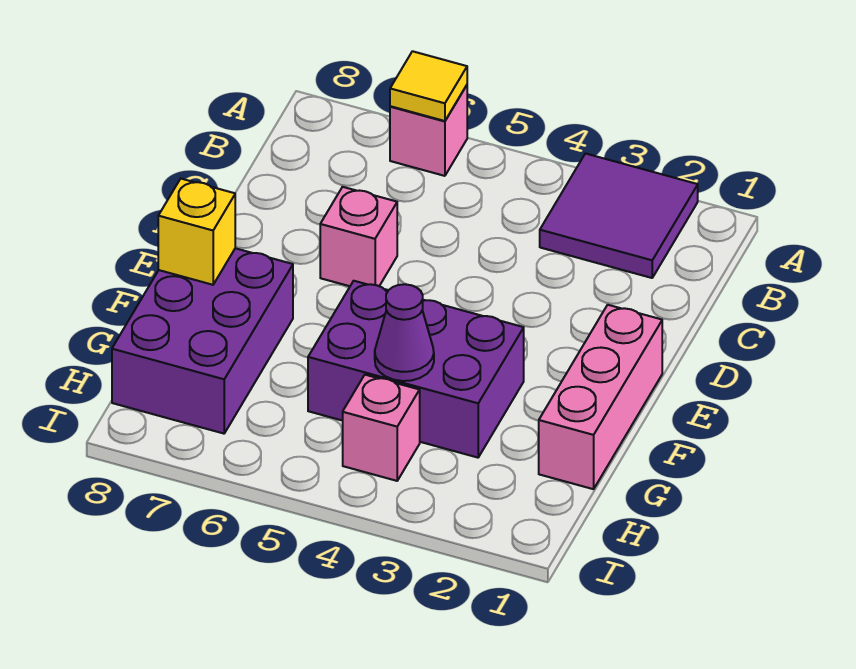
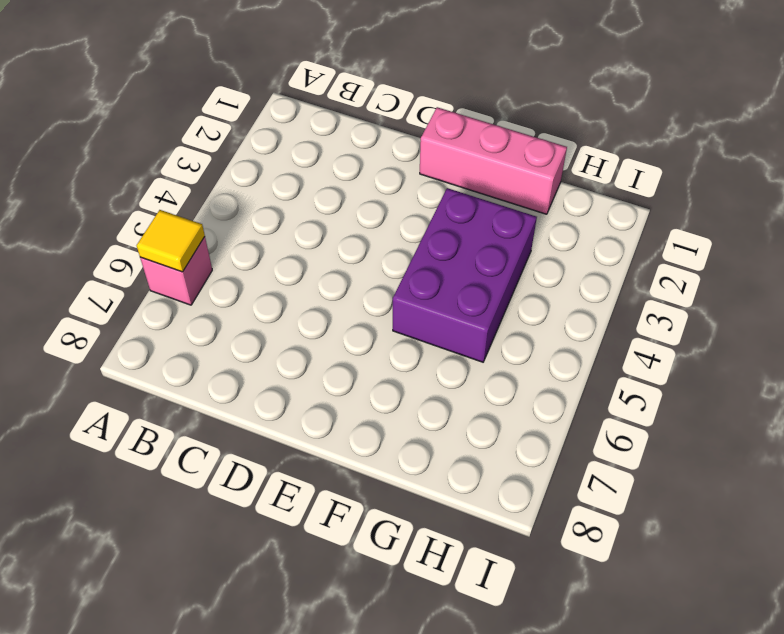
none -> purple 2x2 tile [540,154,698,278]
none -> pink 1x1 brick [320,187,397,286]

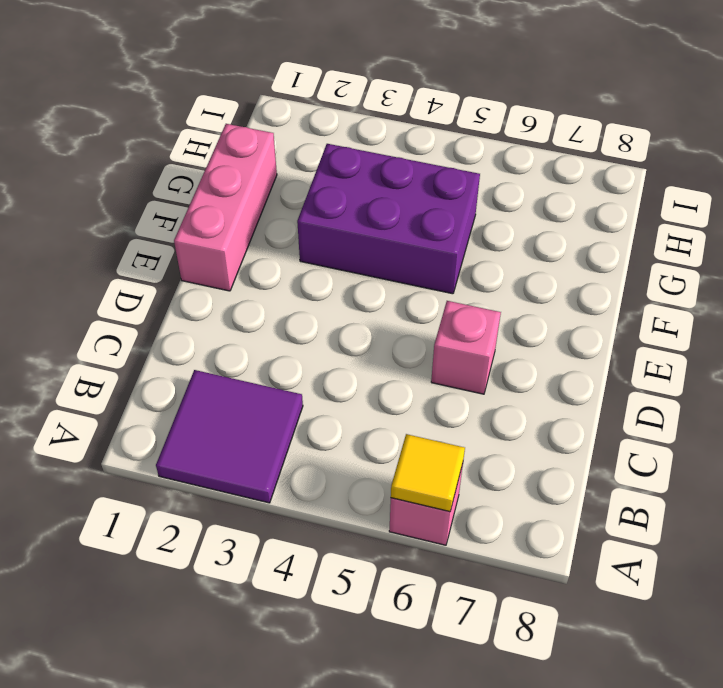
none -> purple 2x3 brick [112,248,293,434]
none -> pink 1x1 brick [343,375,420,481]

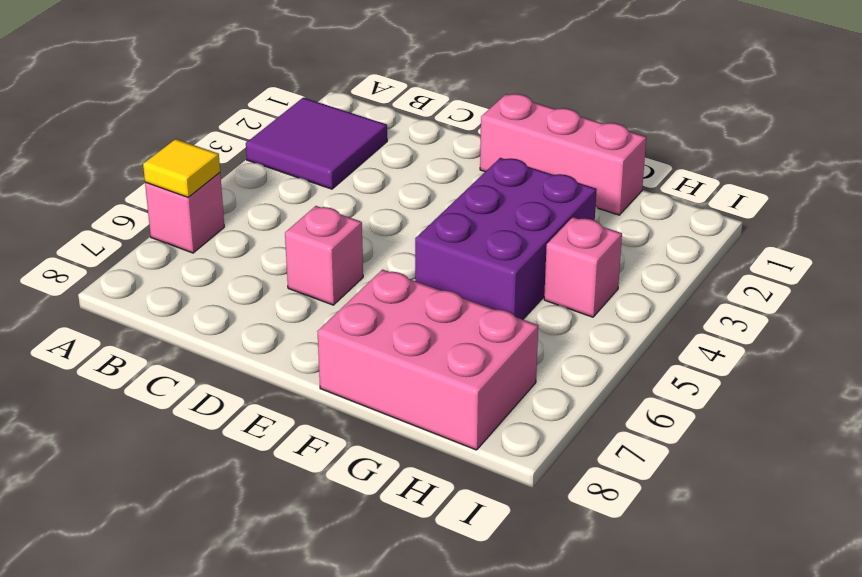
pink 2x3 brick [317,270,538,450] -> purple 2x3 brick [112,248,293,434]
none -> yellow 1x1 brick [158,179,235,285]
none -> purple 1x1 cone [375,284,434,381]

